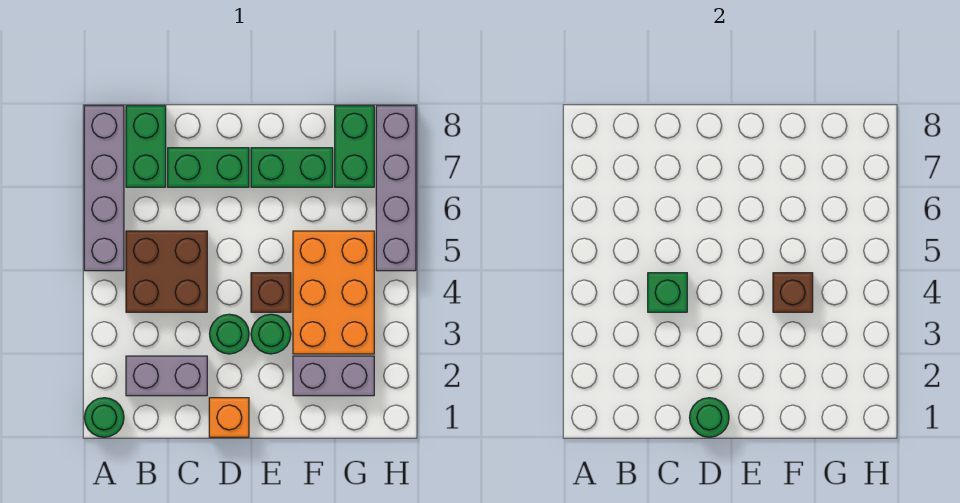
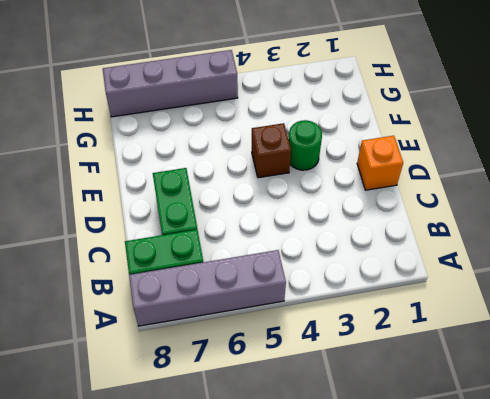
none -> green 1x1 round brick [84,398,124,437]
none -> grey 1x2 brick [126,356,207,396]
none -> brown 2x2 brick [126,231,207,312]

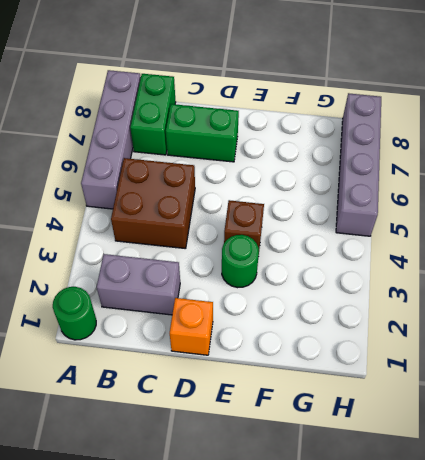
none -> green 1x1 round brick [210,314,249,354]
none -> green 1x2 brick [251,148,333,187]
none -> grey 1x2 brick [293,356,374,396]

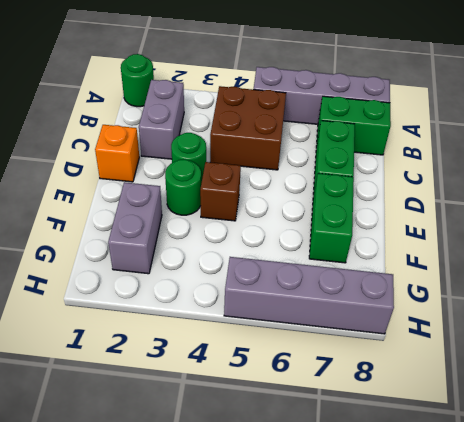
none -> orange 2x3 brick [293,231,374,354]
none -> green 1x2 brick [335,106,374,187]
none -> green 1x1 brick [648,273,687,312]

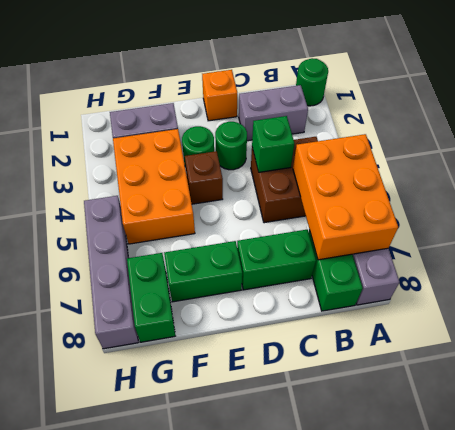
orange 2x3 brick [293,134,398,260] -> none
none -> green 1x1 round brick [690,398,729,437]
none -> brown 1x1 brick [773,273,813,312]

